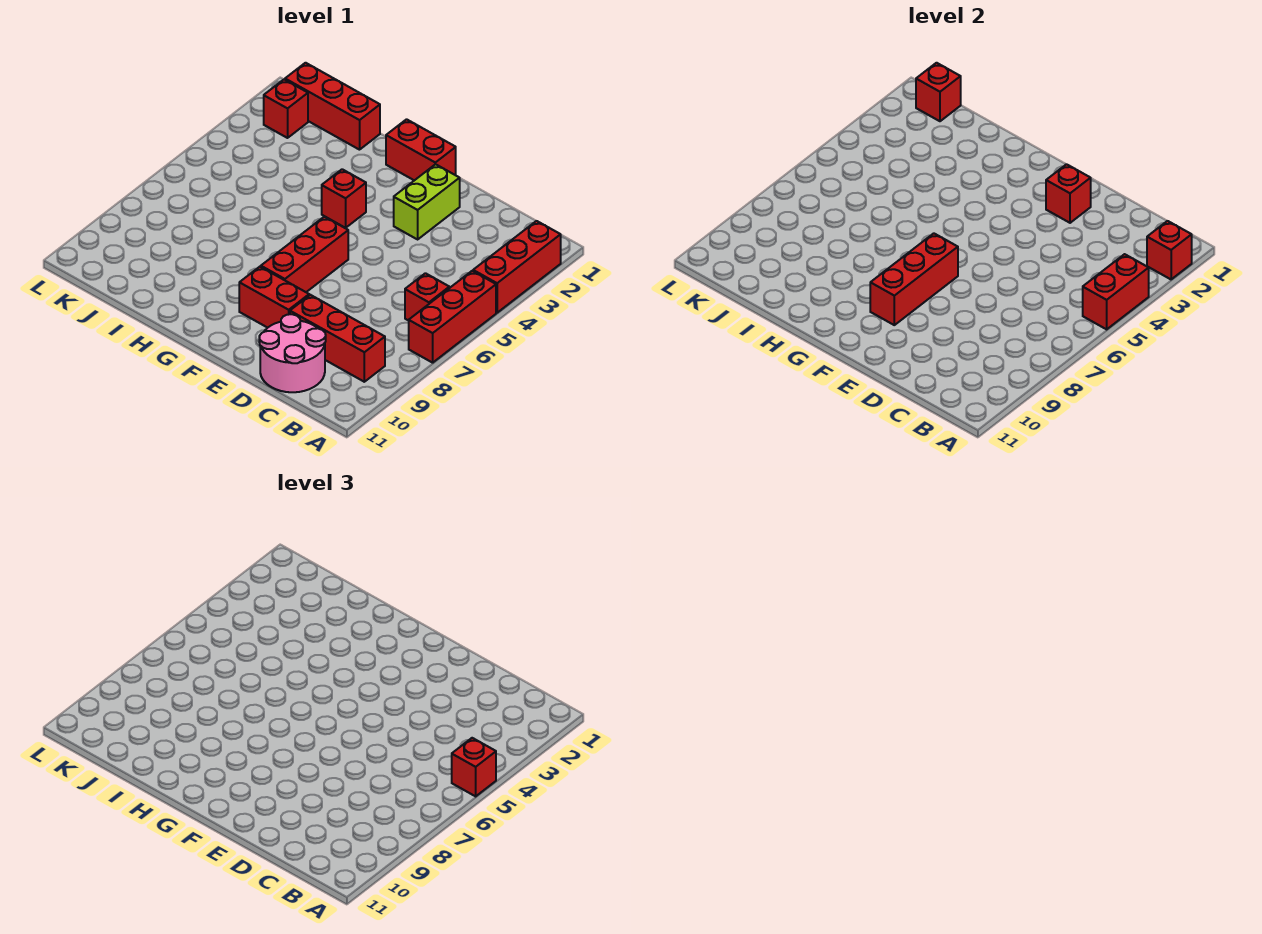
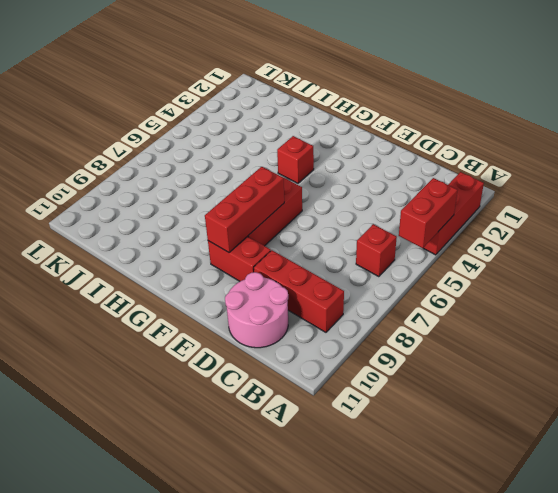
none -> red 1x3 brick [409,271,496,363]
none -> lime 1x2 brick [394,164,460,239]
none -> red 1x2 brick [386,119,456,180]

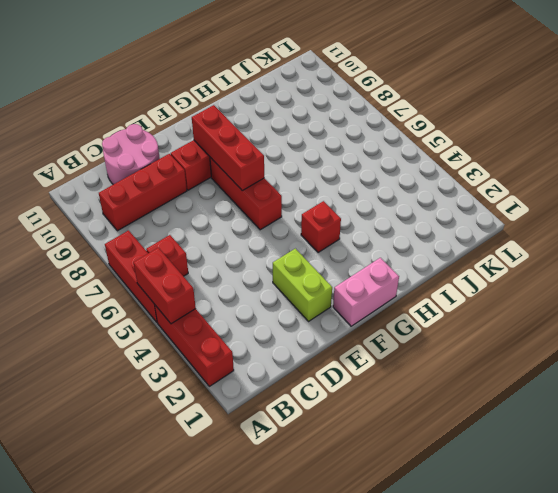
pink 1x2 brick [333,258,399,326] -> red 1x2 brick [386,119,456,180]
none -> red 1x3 brick [285,63,380,150]
none -> red 1x1 brick [264,80,308,138]
none -> red 1x1 brick [1147,221,1192,279]

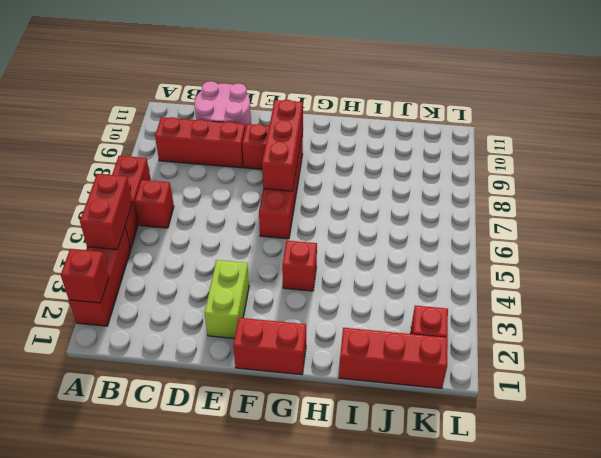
none -> red 1x1 brick [1046,164,1091,223]
none -> red 1x1 brick [916,63,961,121]
none -> red 1x1 brick [452,738,496,796]

